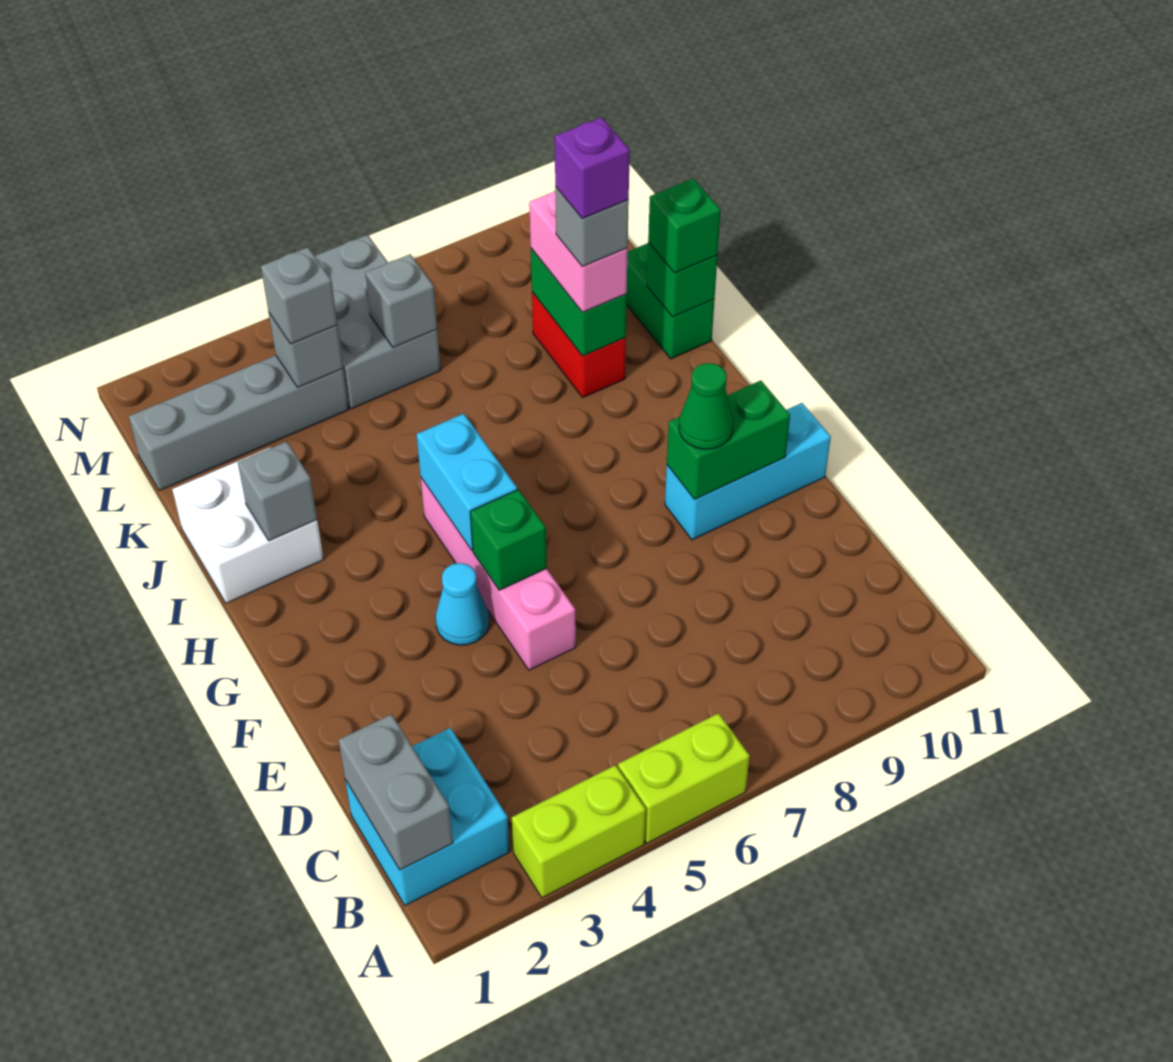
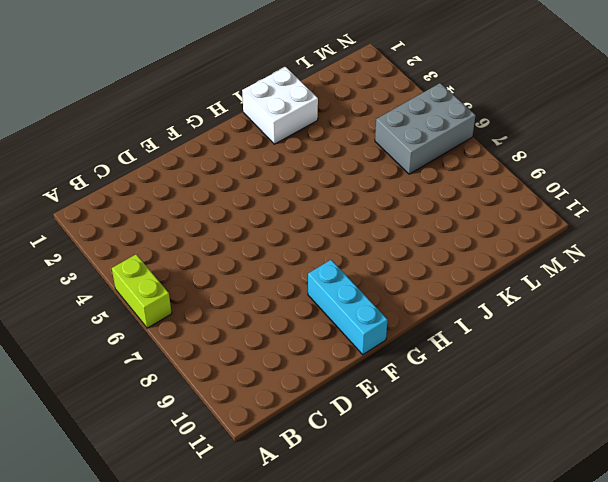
none -> lime 1x2 brick [512,765,646,898]
none -> cyan 2x2 brick [345,728,510,905]
none -> pink 1x4 brick [421,478,576,670]

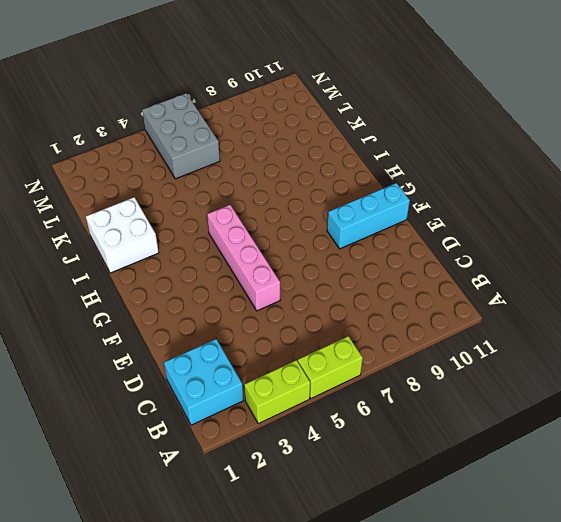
none -> cyan 1x1 cone [436,563,489,645]
none -> red 1x2 brick [532,292,626,397]
none -> green 1x2 brick [626,243,714,359]

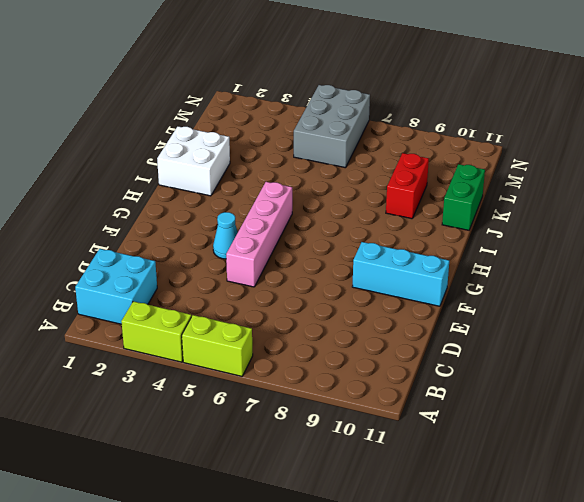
none -> grey 1x4 brick [129,355,349,491]
none -> grey 1x2 brick [339,714,453,870]
none -> green 1x1 brick [470,490,547,590]

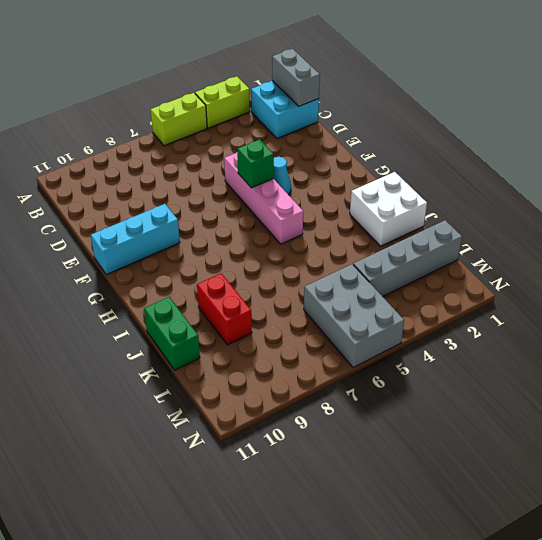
none -> green 1x2 brick [667,380,790,499]
none -> cyan 1x2 brick [416,414,517,550]
none -> grey 1x1 brick [238,442,317,541]

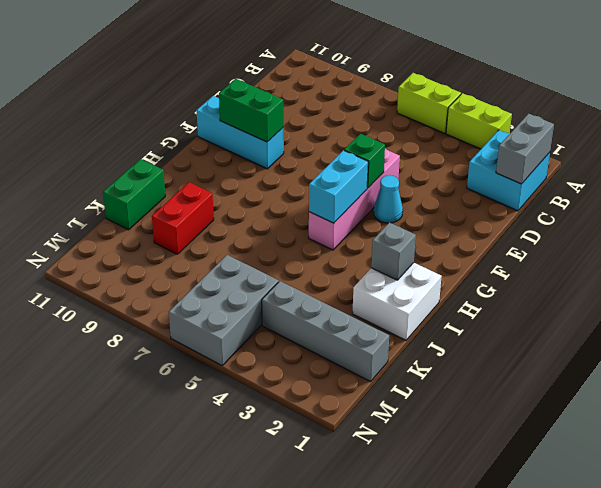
none -> green 1x2 brick [531,248,627,356]
none -> green 1x1 brick [647,243,717,317]
none -> grey 1x1 brick [269,313,343,387]

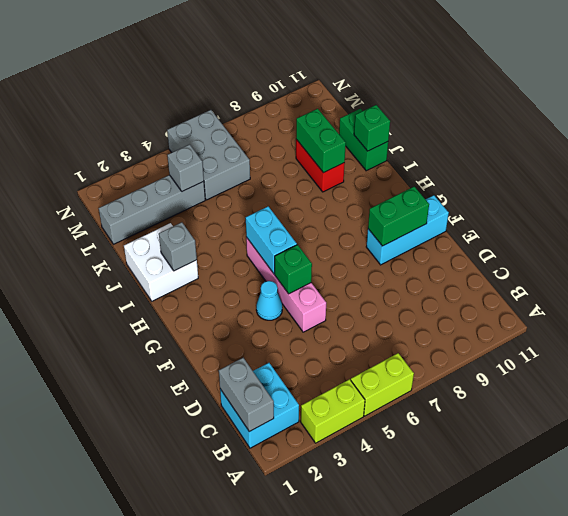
none -> grey 1x1 brick [365,254,437,348]
none -> green 1x1 cone [679,363,733,449]
none -> pink 1x2 brick [529,191,628,312]

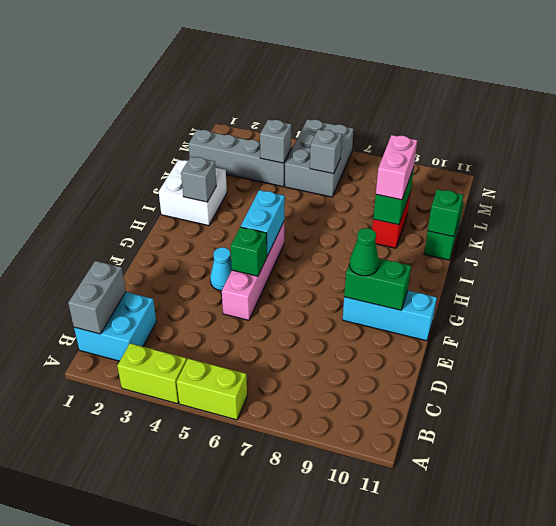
none -> green 1x1 brick [648,179,721,273]
none -> grey 1x1 brick [261,247,337,344]
none -> grey 1x1 brick [555,187,629,267]

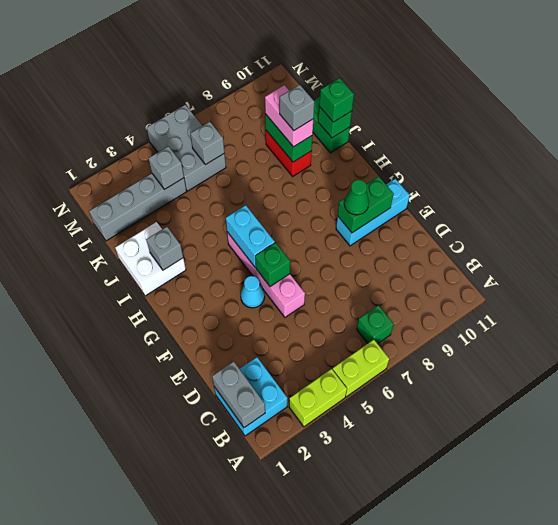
green 1x1 brick [357,305,394,344] -> none
none -> grey 1x1 brick [261,247,337,344]
none -> purple 1x1 brick [555,117,630,218]

